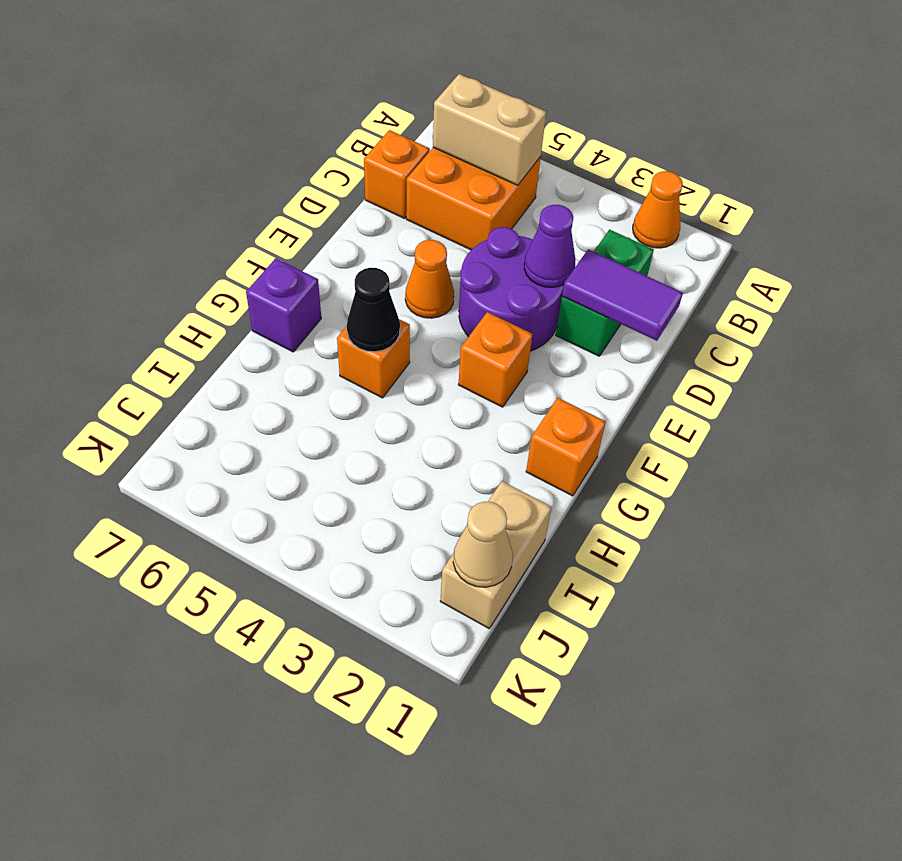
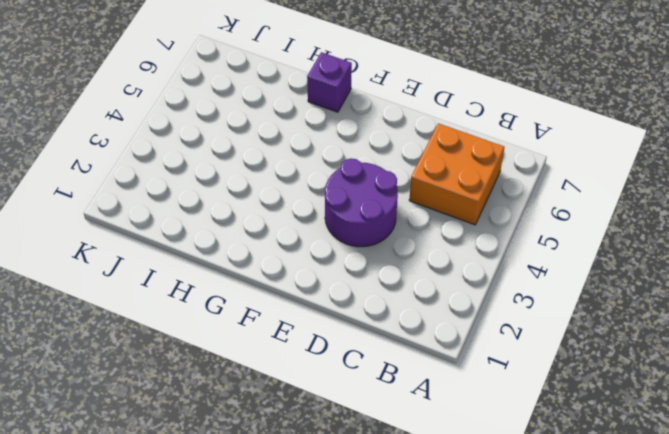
none -> orange 1x1 cone [633,171,683,248]
none -> green 1x2 brick [556,230,654,356]
none -> orange 1x1 brick [364,130,430,218]

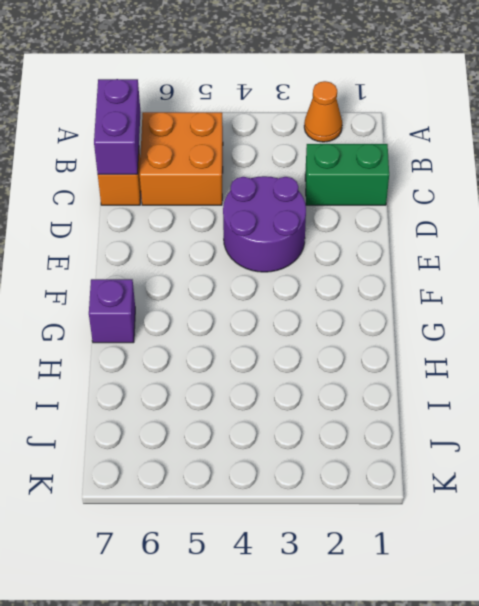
purple 1x2 brick [94,79,141,174] -> none
green 1x2 brick [305,144,389,205] -> green 1x2 brick turned to [556,230,654,356]
none -> orange 1x1 cone [405,240,454,318]
none -> orange 1x1 brick [459,312,533,407]
none -> orange 1x1 brick [526,398,606,496]

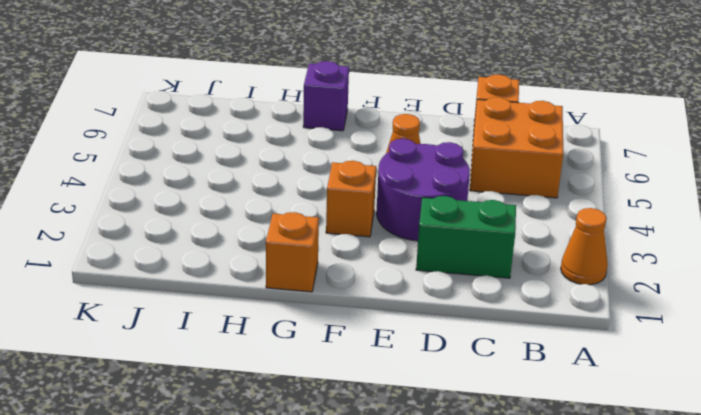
none -> orange 1x1 brick [337,319,410,398]
none -> tan 1x2 brick [440,481,551,628]
none -> tan 1x2 brick [433,74,546,185]

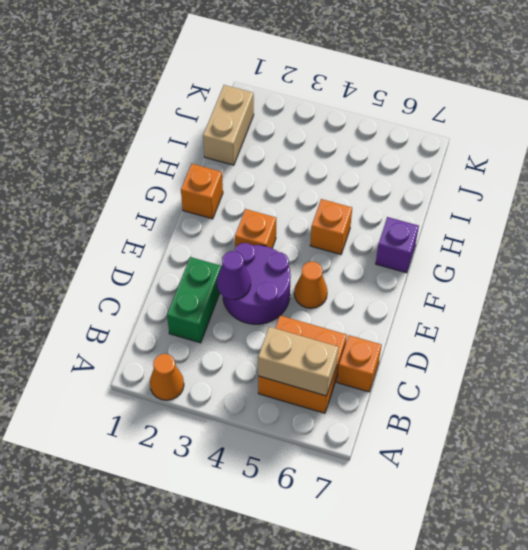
none -> purple 1x2 tile [562,249,683,341]
none -> black 1x1 cone [347,268,400,352]
none -> tan 1x1 cone [453,502,513,587]

